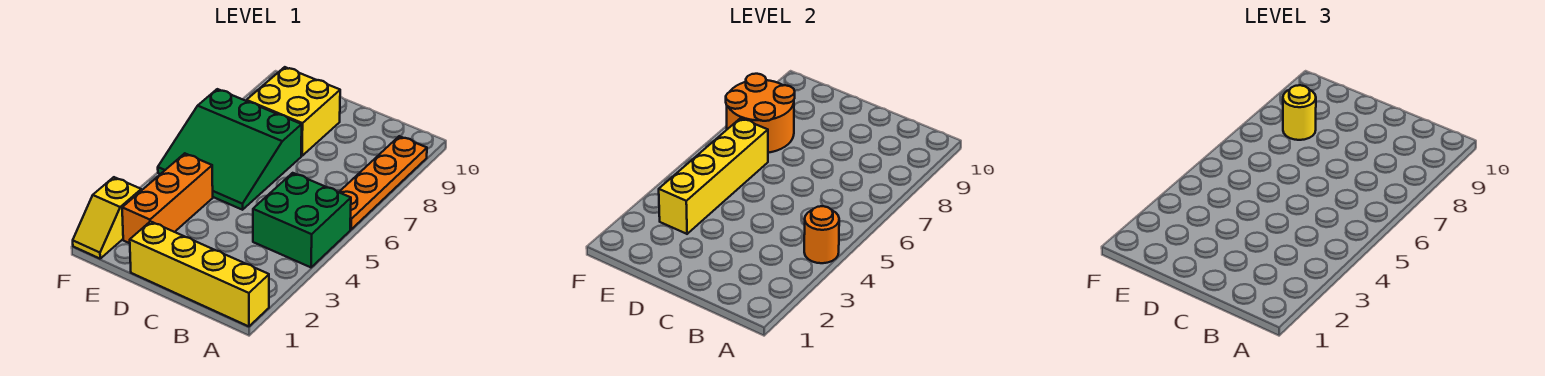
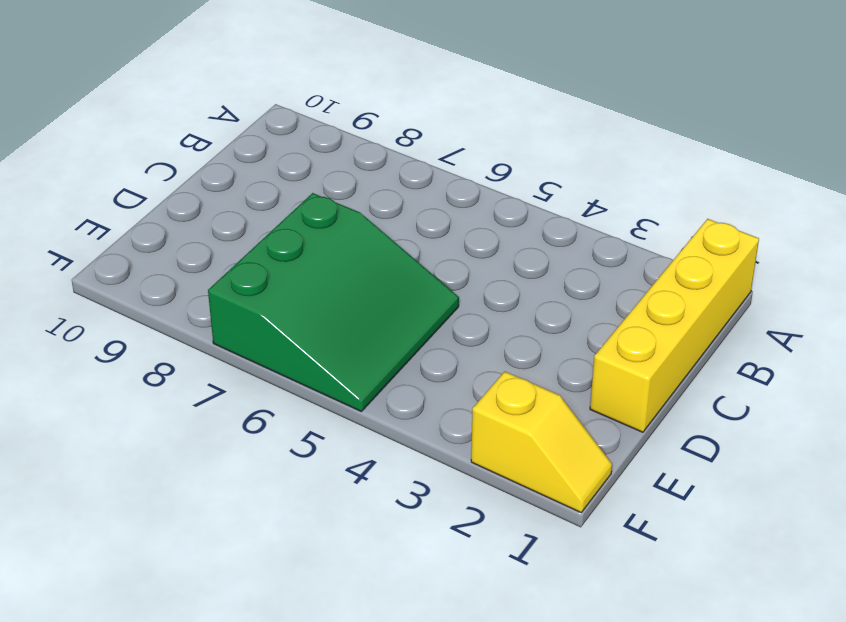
none -> green 2x2 brick [253,173,351,267]
none -> orange 1x4 plate [339,136,427,230]

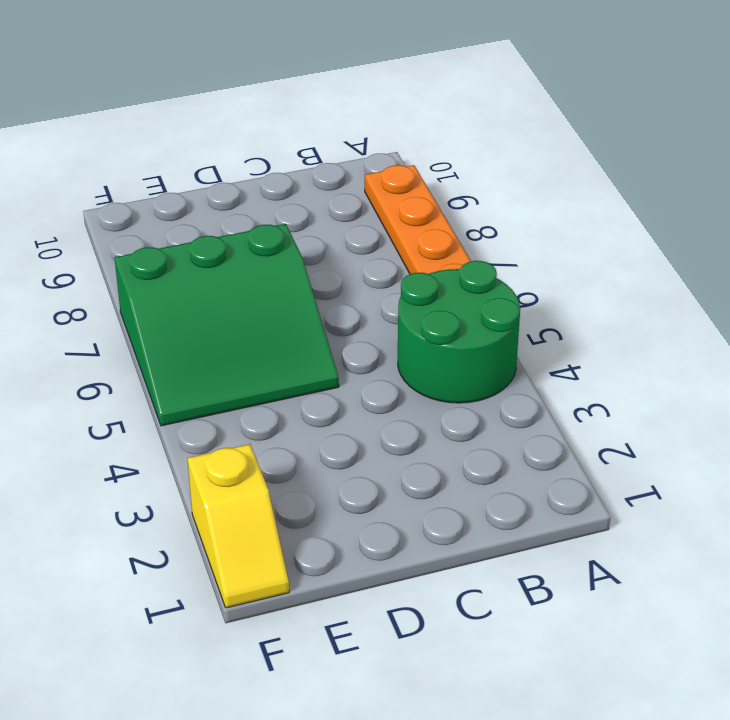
green 2x2 round brick [398,261,520,403] -> green 2x2 brick [253,173,351,267]
none -> yellow 1x4 brick [130,221,269,326]
none -> yellow 2x2 brick [246,67,340,156]

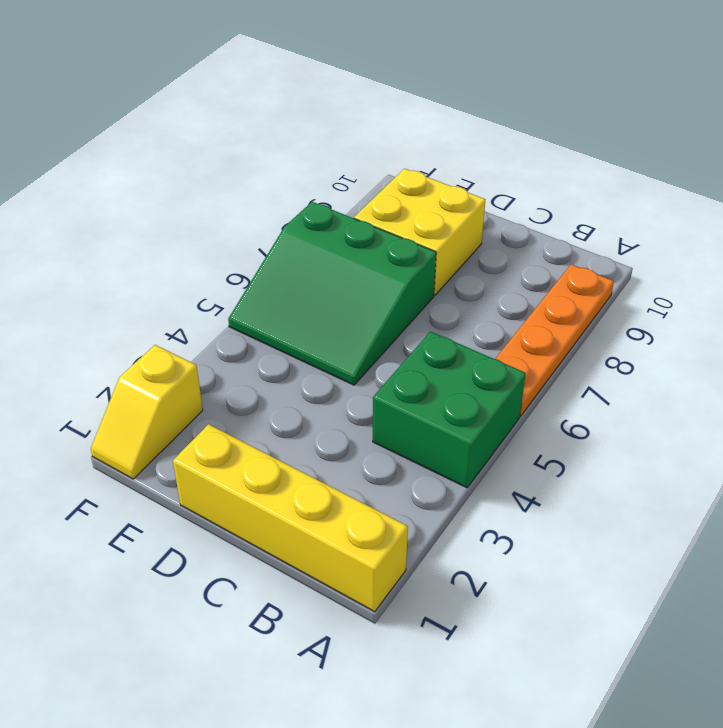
none -> orange 1x3 brick [122,153,213,243]
none -> orange 1x1 round brick [804,206,839,263]

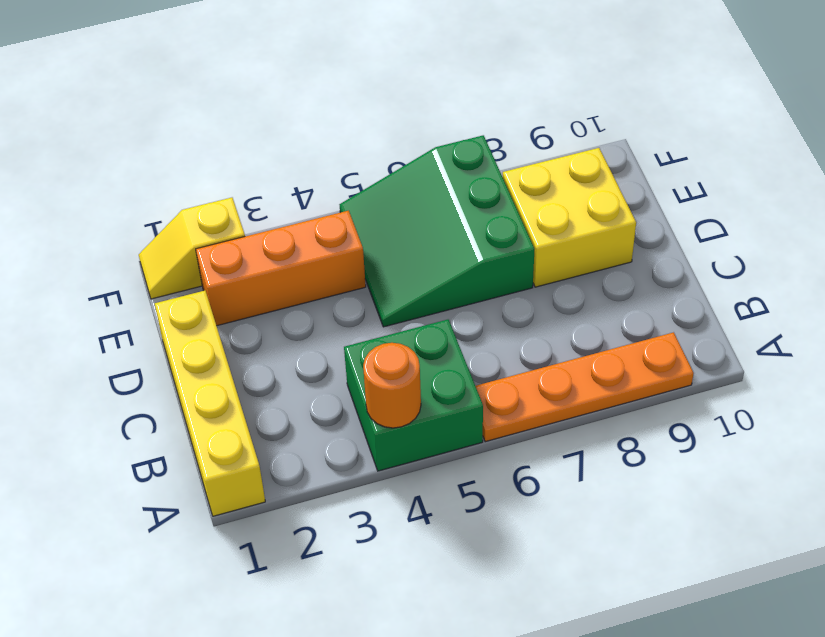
none -> yellow 1x4 brick [659,118,768,234]
none -> orange 2x2 round brick [726,74,795,153]

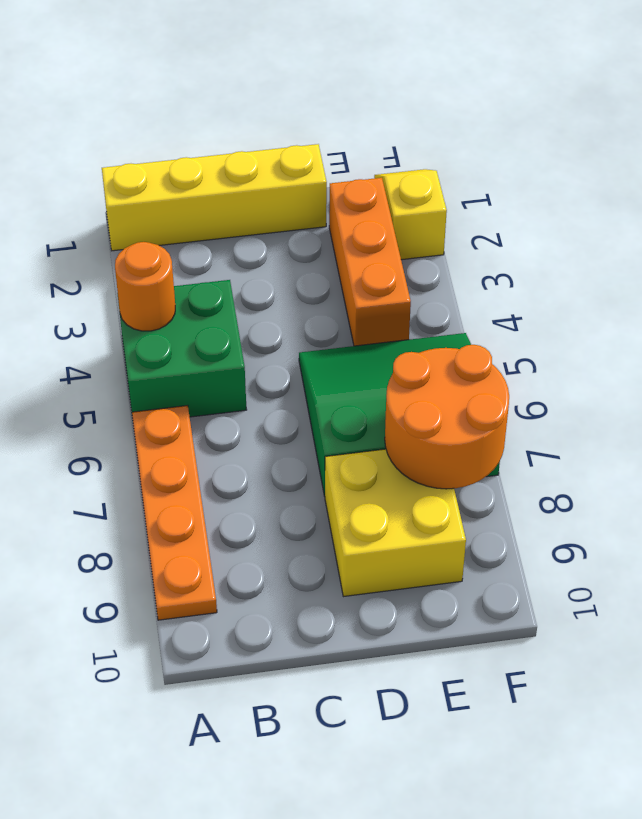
none -> yellow 1x4 brick [659,118,768,234]
none -> yellow 1x1 round brick [1283,85,1316,140]

